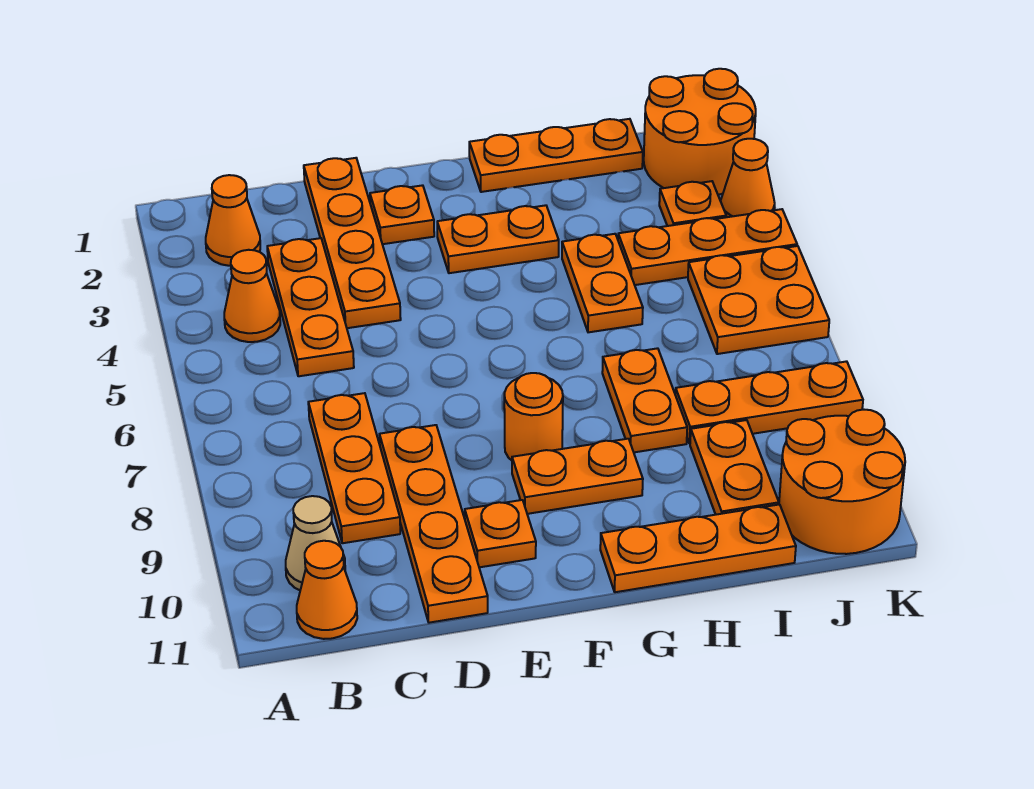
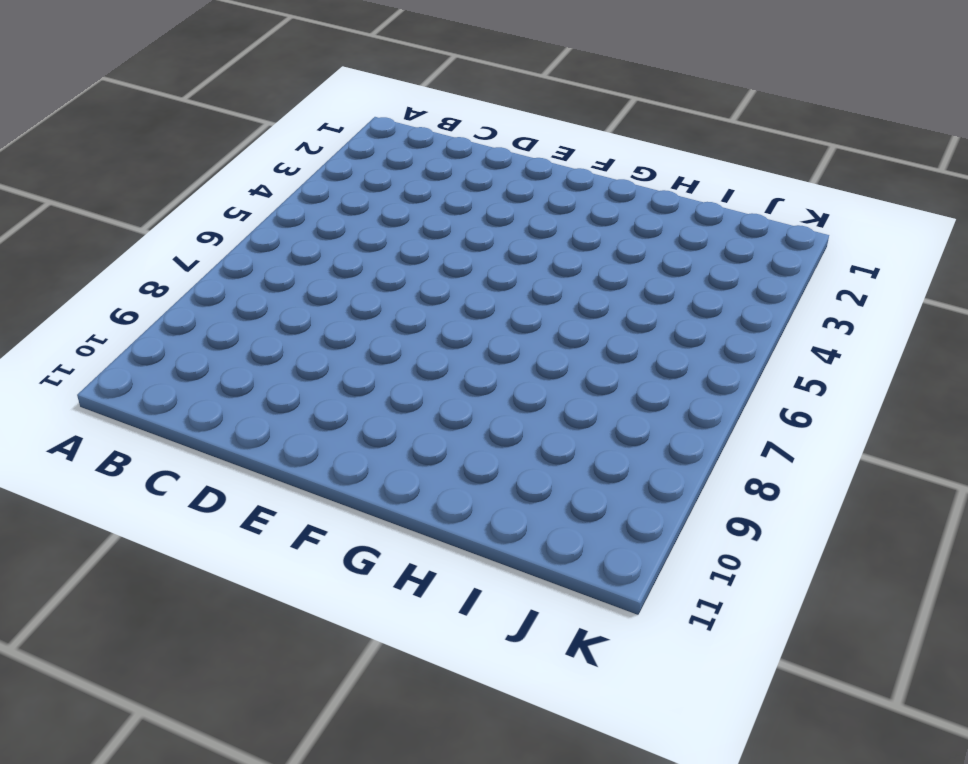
none -> orange 1x1 cone [206,175,260,266]
none -> orange 1x1 cone [224,250,280,342]
none -> tan 1x1 cone [286,496,345,590]

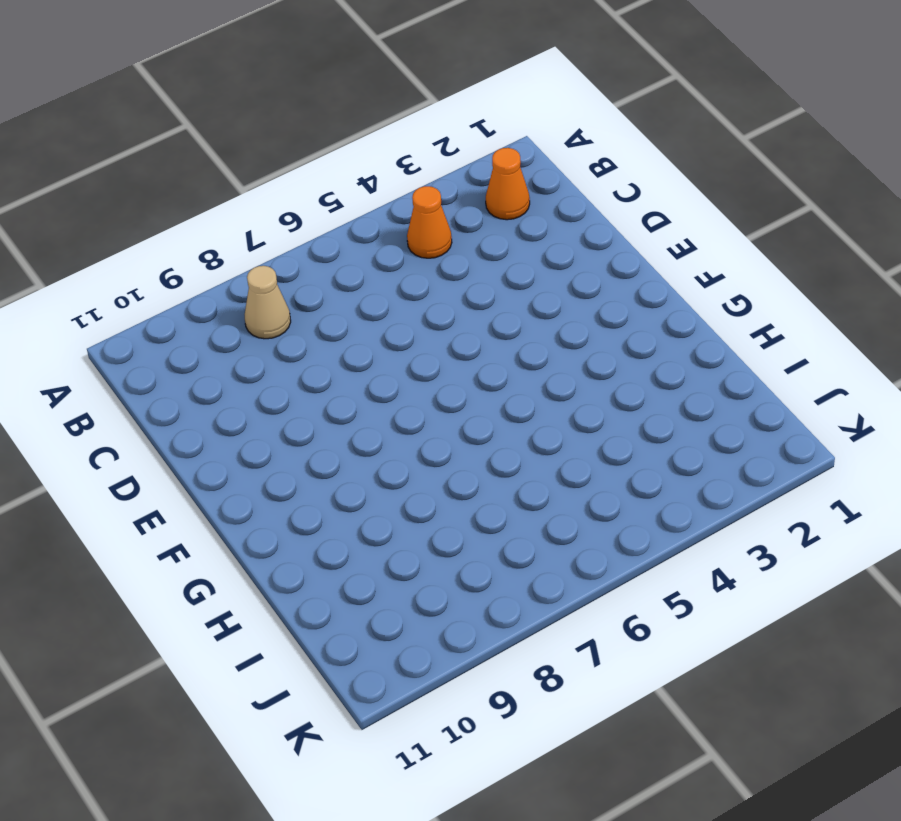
tan 1x1 cone [245,266,291,339] -> tan 1x1 cone moved to [286,496,345,590]
none -> orange 1x1 cone [297,541,357,639]
none -> orange 1x3 plate [267,238,354,376]
none -> orange 1x3 plate [308,393,400,543]

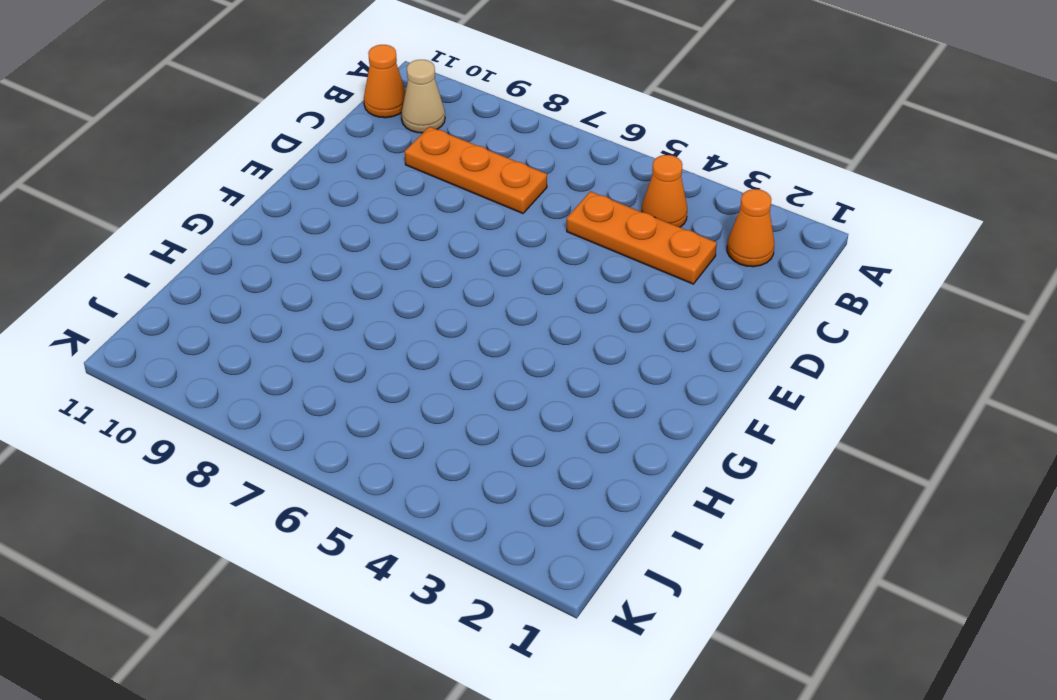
none -> orange 1x4 plate [304,158,401,328]
none -> orange 1x4 plate [379,425,488,623]
none -> orange 1x1 plate [370,185,434,244]

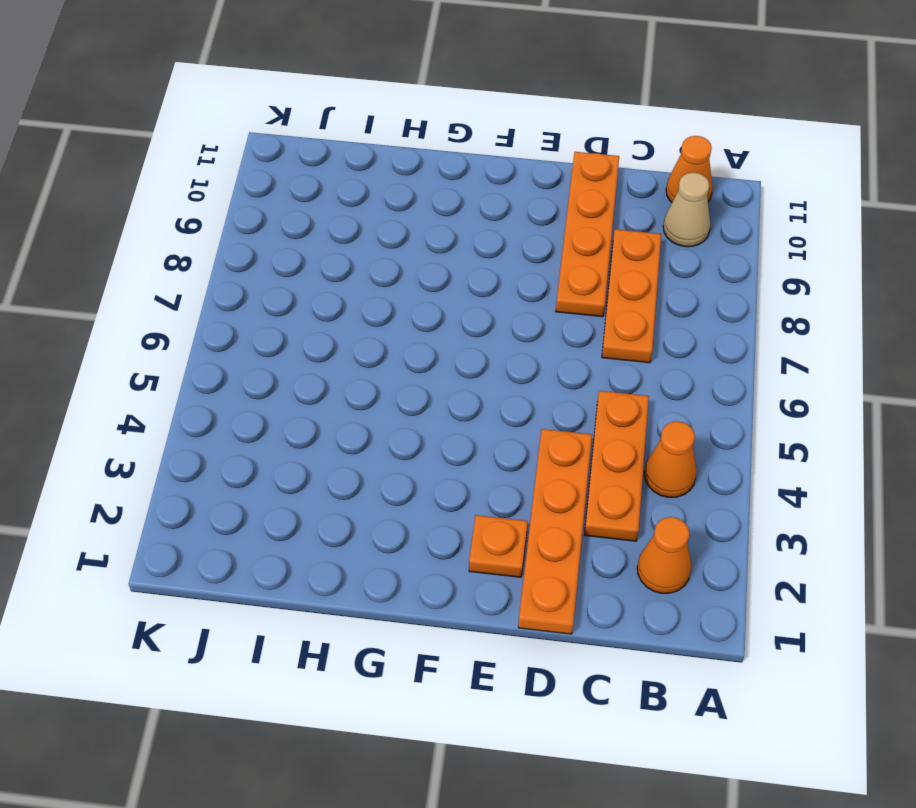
none -> orange 1x1 plate [465,500,536,567]
none -> orange 1x2 plate [437,205,559,273]
none -> orange 1x1 round brick [504,373,563,460]

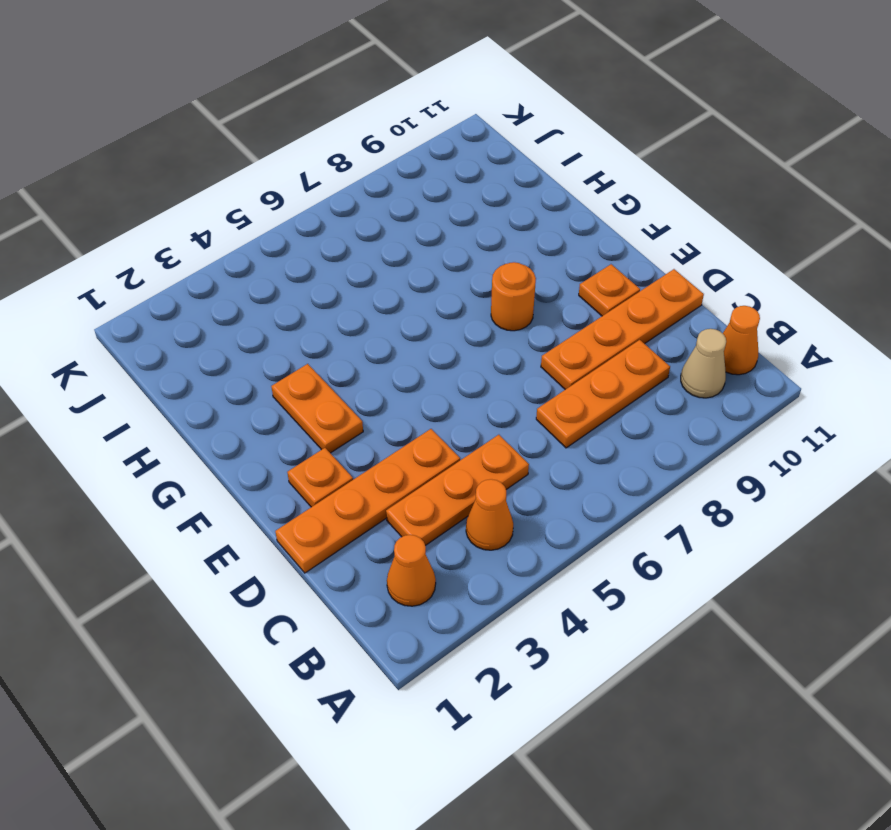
none -> orange 1x2 plate [512,439,643,514]
none -> orange 1x3 plate [469,119,643,192]
none -> orange 1x3 plate [600,504,796,592]

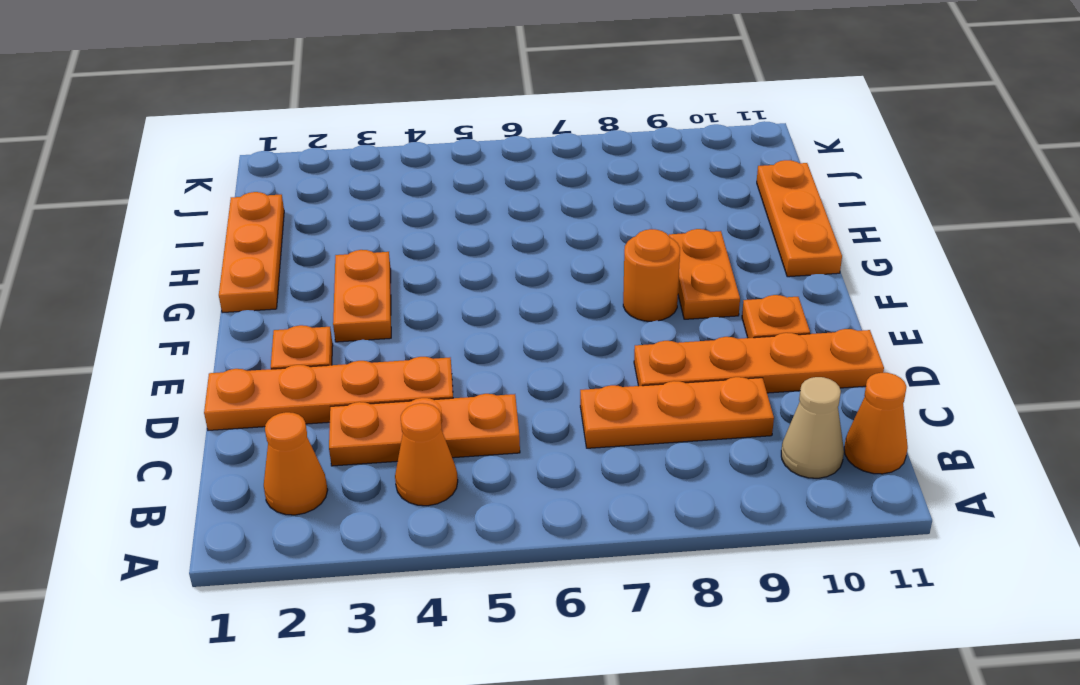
none -> orange 1x2 plate [562,234,643,332]
none -> orange 1x2 plate [602,348,687,452]
none -> orange 1x3 plate [618,209,797,285]

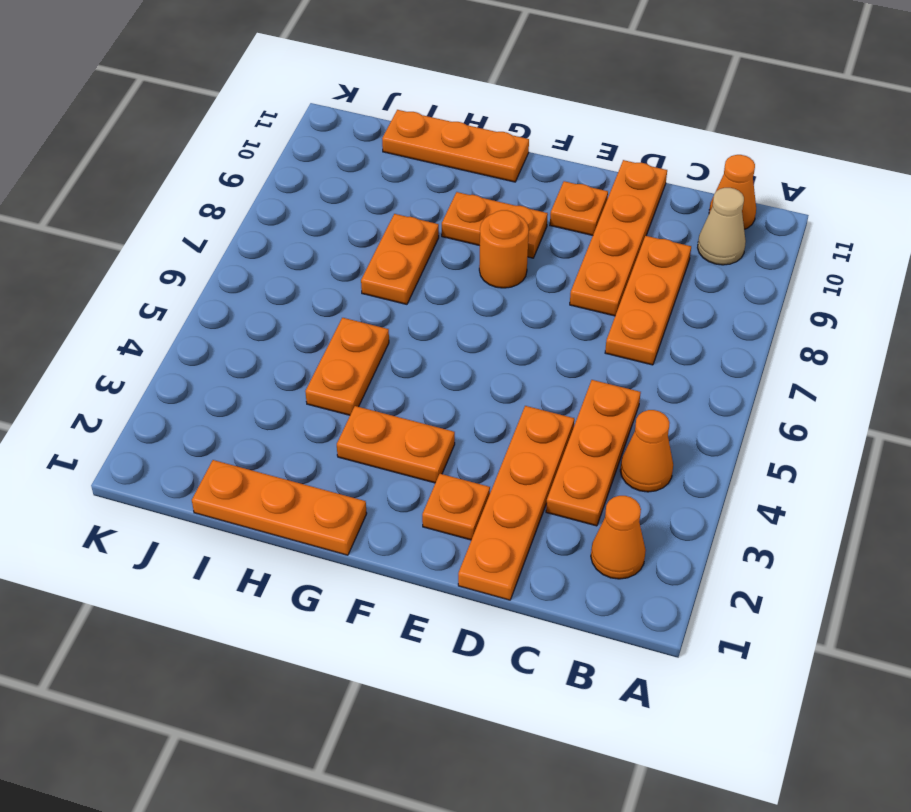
none -> orange 1x3 plate [618,209,797,285]
none -> orange 1x3 plate [675,361,863,444]
none -> orange 1x2 plate [690,420,779,515]

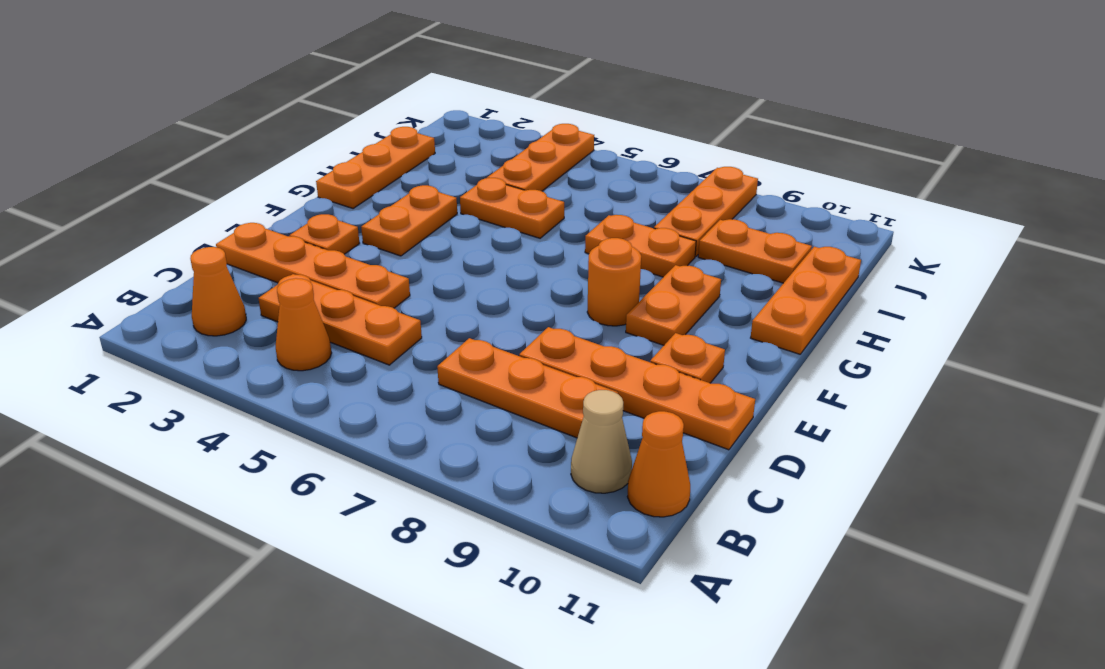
none -> orange 2x2 round brick [644,69,756,195]
none -> orange 1x1 plate [659,181,726,226]
none -> orange 2x2 plate [688,246,829,354]

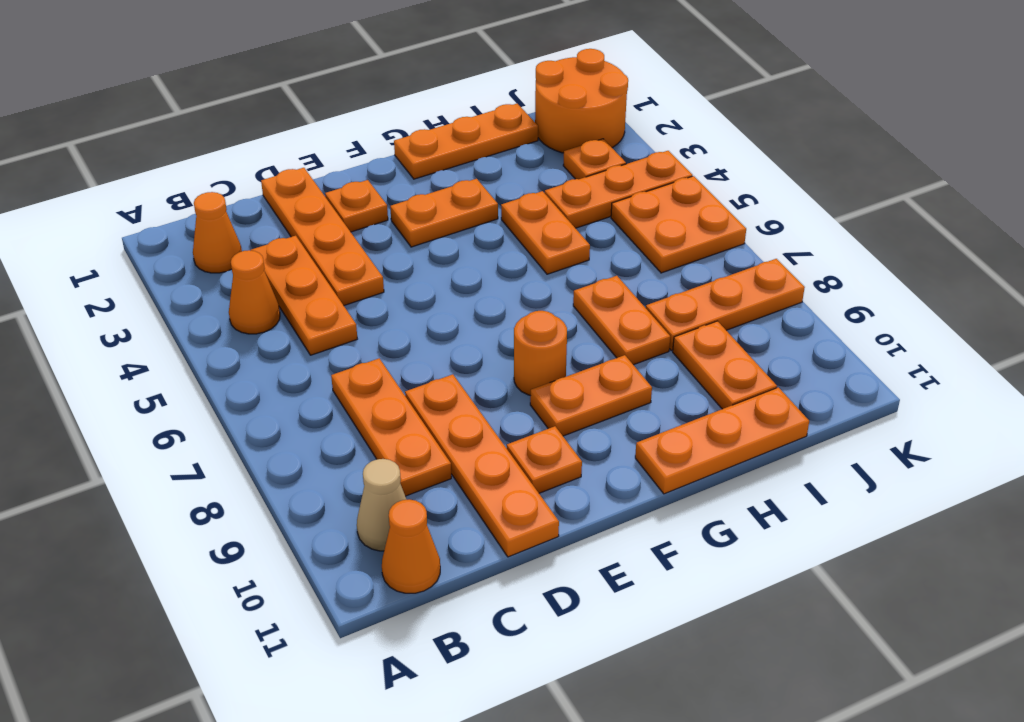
none -> orange 2x2 round brick [779,410,905,554]
none -> orange 1x1 cone [721,139,775,217]

